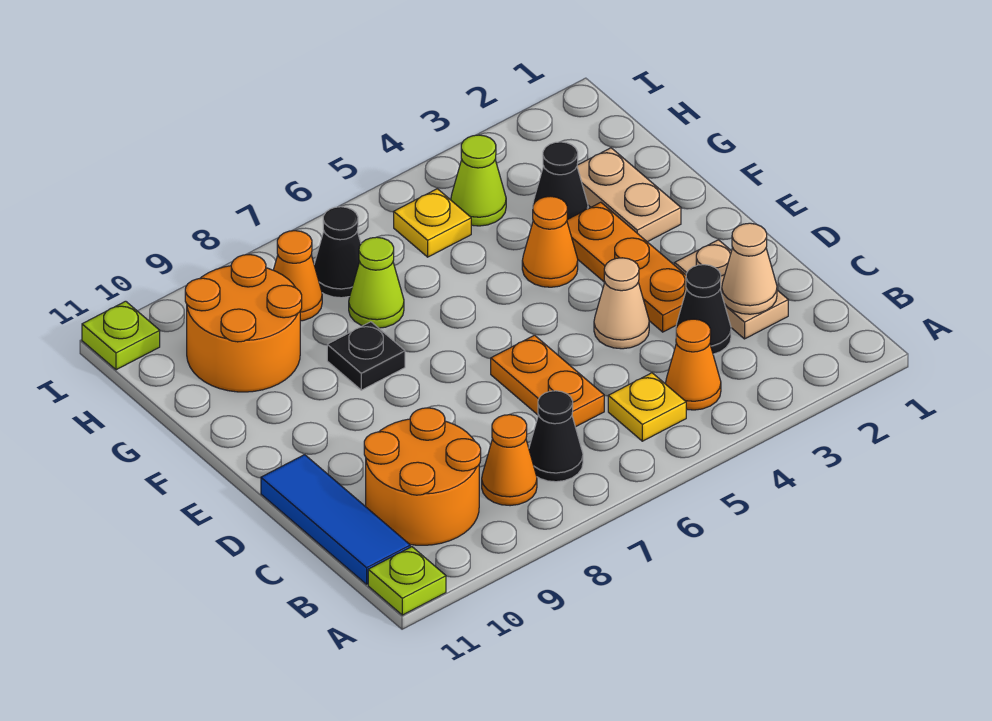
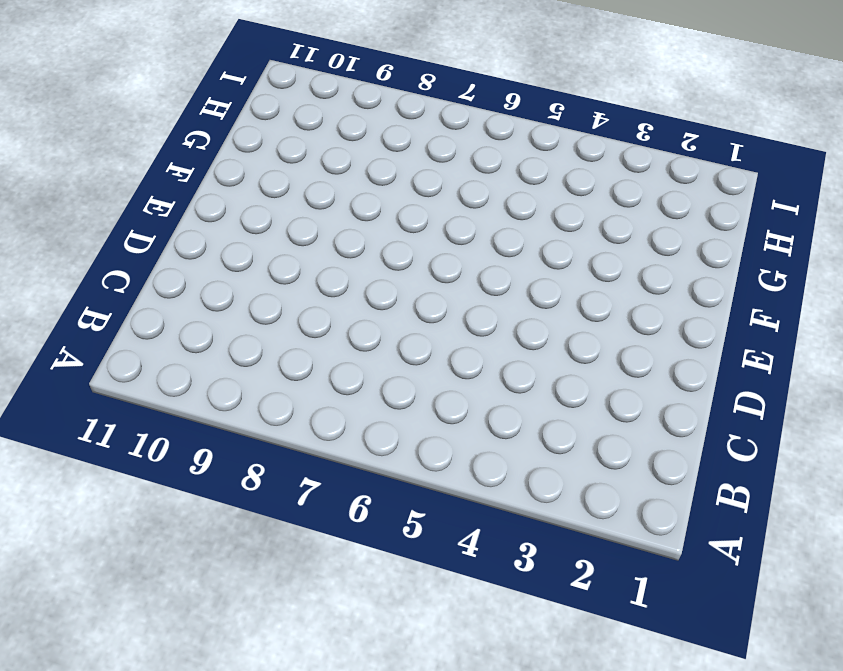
none -> lime 1x1 plate [368,547,446,615]
none -> orange 1x1 cone [666,319,721,410]
none -> yellow 1x1 plate [608,373,686,441]

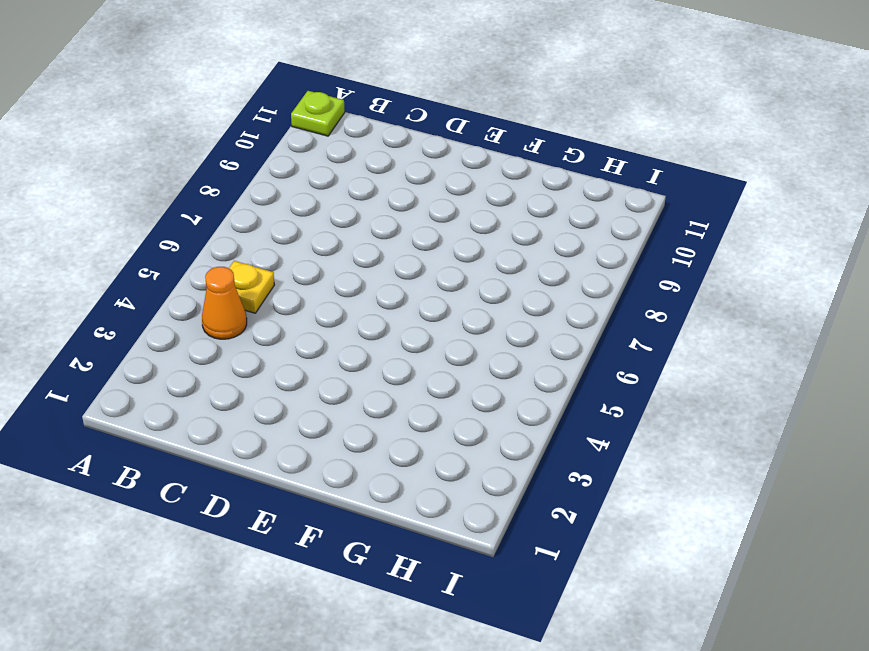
none -> black 1x1 cone [529,391,583,482]
none -> orange 1x1 cone [482,415,537,506]
none -> orange 2x2 round brick [364,408,481,545]

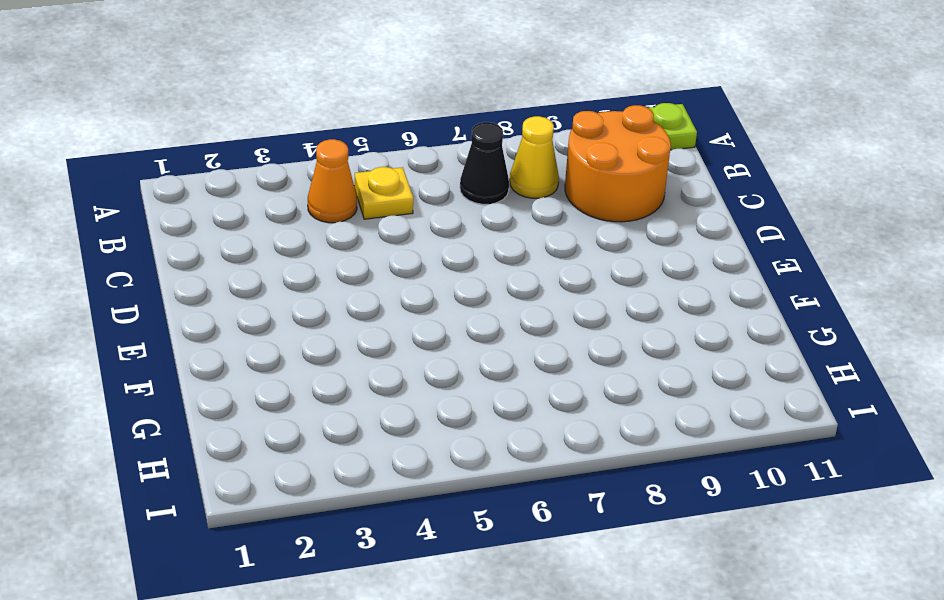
yellow 1x1 cone [510,116,559,198] -> orange 1x1 cone [482,415,537,506]
none -> blue 1x3 tile [261,455,410,584]
none -> tan 1x2 plate [675,240,788,339]
none -> black 1x1 cone [676,265,731,354]

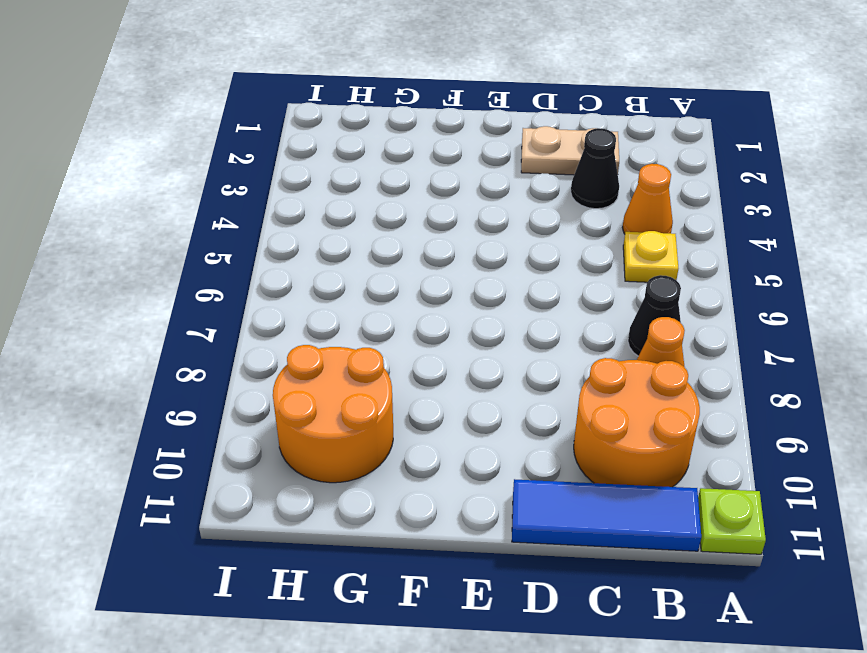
none -> orange 1x2 plate [491,335,604,427]
none -> orange 1x3 plate [567,202,687,332]
none -> tan 1x1 cone [594,258,649,349]

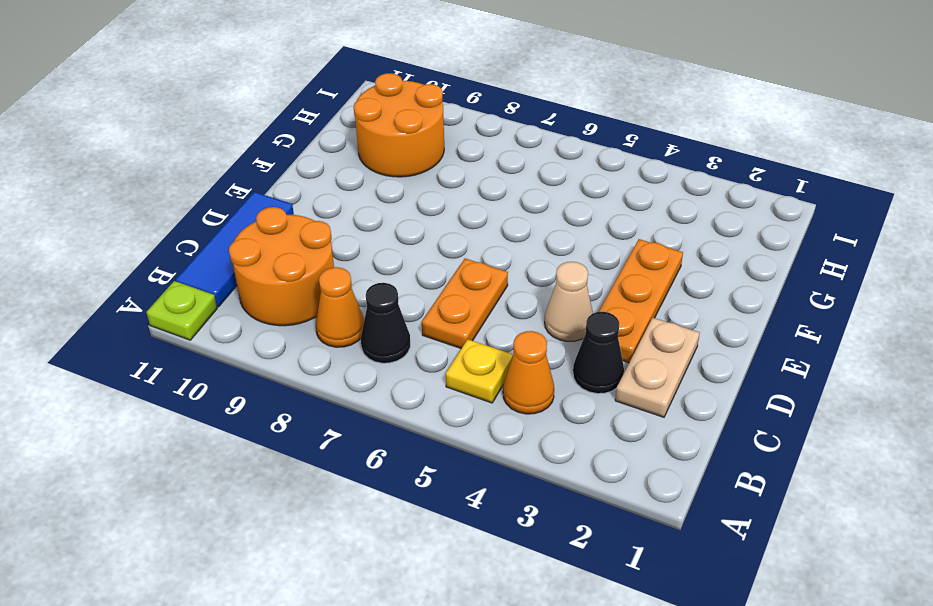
none -> tan 1x2 plate [577,148,681,242]
none -> orange 1x1 cone [522,196,578,287]
none -> black 1x1 plate [327,322,405,390]

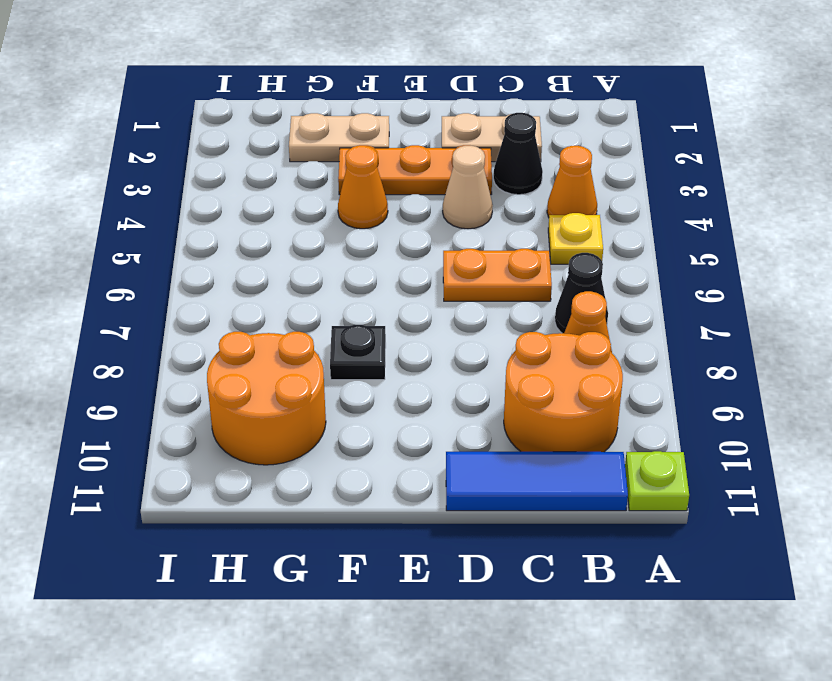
none -> black 1x1 cone [533,142,588,220]
none -> lime 1x1 cone [349,237,404,328]
none -> lime 1x1 cone [451,135,506,226]

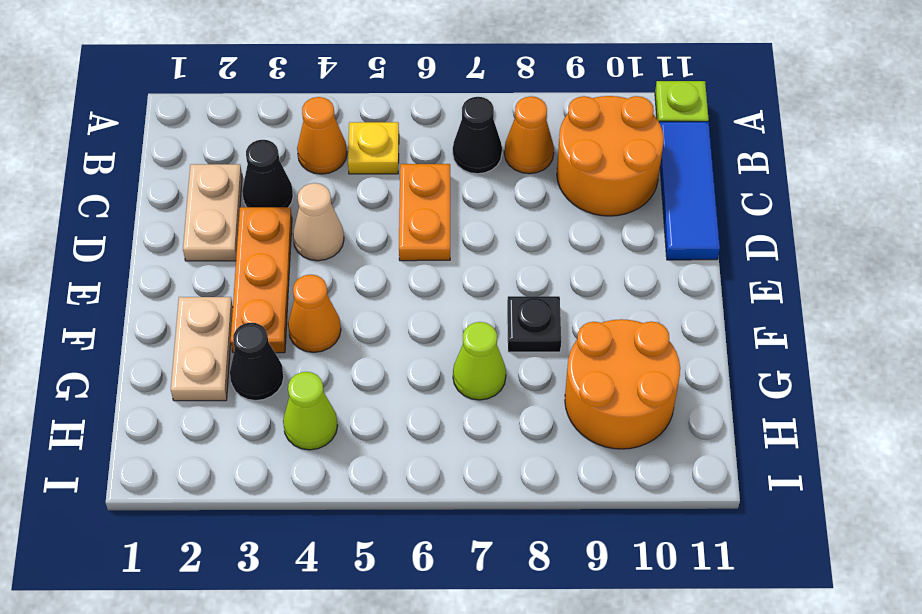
none -> yellow 1x1 plate [394,189,471,257]
none -> black 1x1 cone [314,207,361,298]
none -> orange 1x1 cone [274,231,322,321]

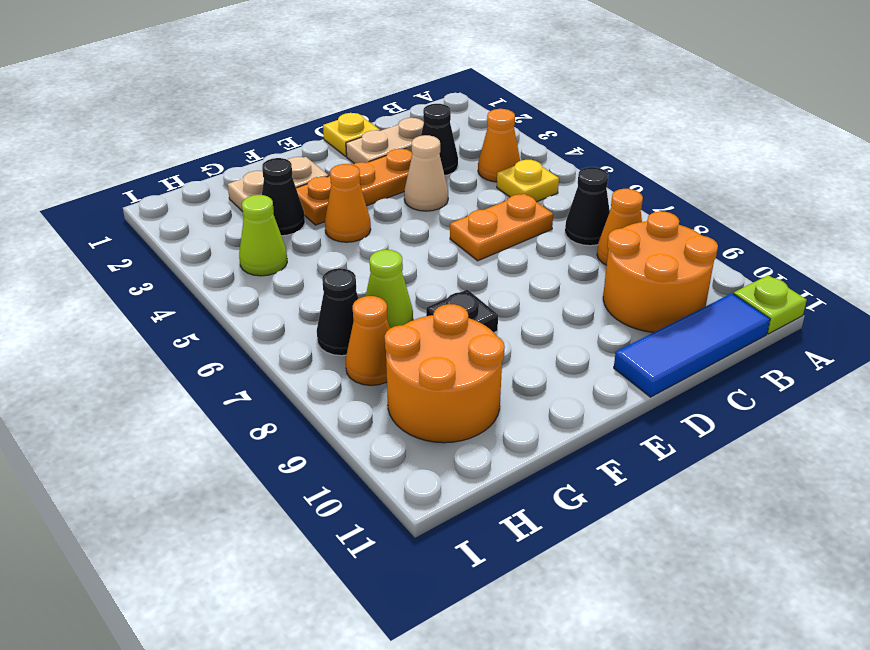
yellow 1x1 plate [323,113,380,156] -> yellow 1x1 plate moved to [394,189,471,257]
none -> lime 1x1 plate [82,301,160,370]
none -> tan 1x1 cone [722,223,777,314]

